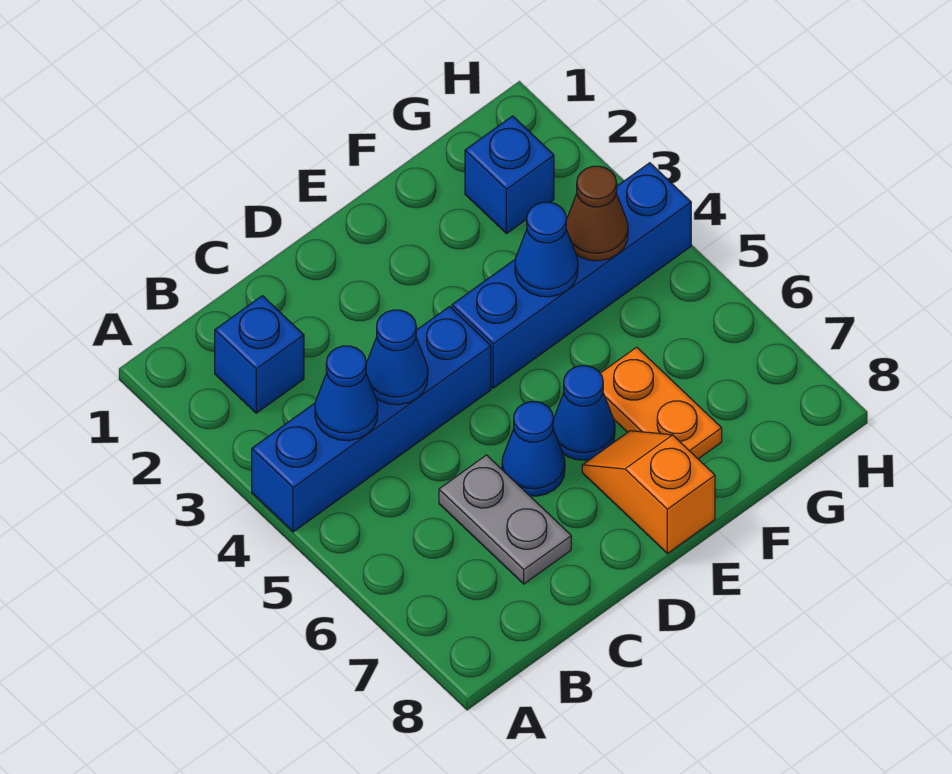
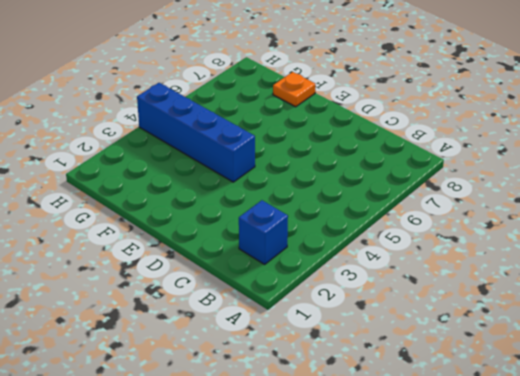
orange 1x1 plate [273,72,315,107] -> none
none -> blue 1x4 brick [252,307,491,532]
none -> grey 1x2 plate [439,455,571,584]
none -> blue 1x1 cone [502,402,565,496]

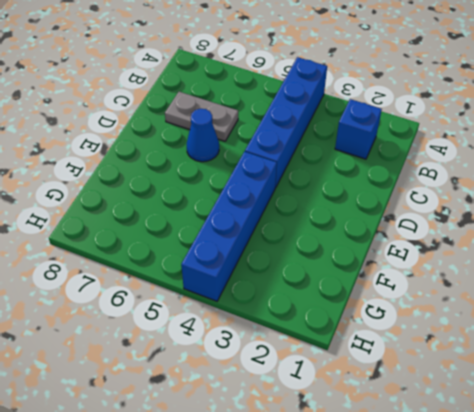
none -> blue 1x1 cone [553,366,615,460]
none -> orange 1x2 slope [582,431,715,553]
none -> orange 1x2 plate [600,347,722,459]

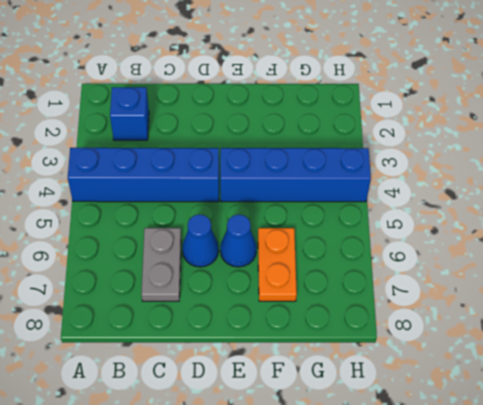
none -> orange 1x2 slope [582,431,715,553]
none -> blue 1x1 brick [465,116,554,234]
none -> blue 1x1 cone [315,346,378,441]

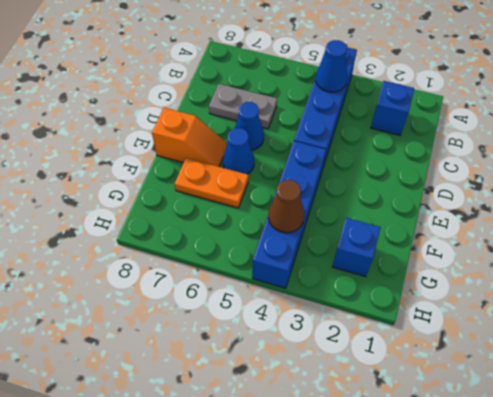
none -> blue 1x1 cone [366,310,428,405]
none -> blue 1x1 cone [515,202,578,297]

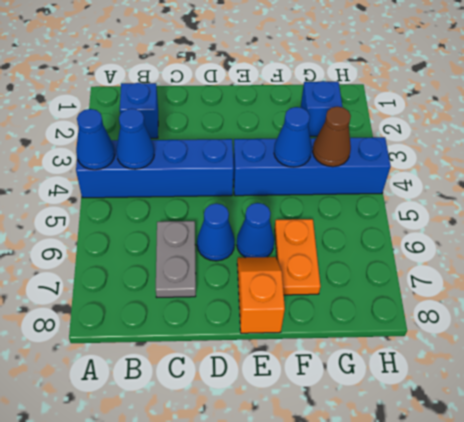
blue 1x1 cone [76,109,115,170] -> blue 1x1 cone moved to [366,310,428,405]

